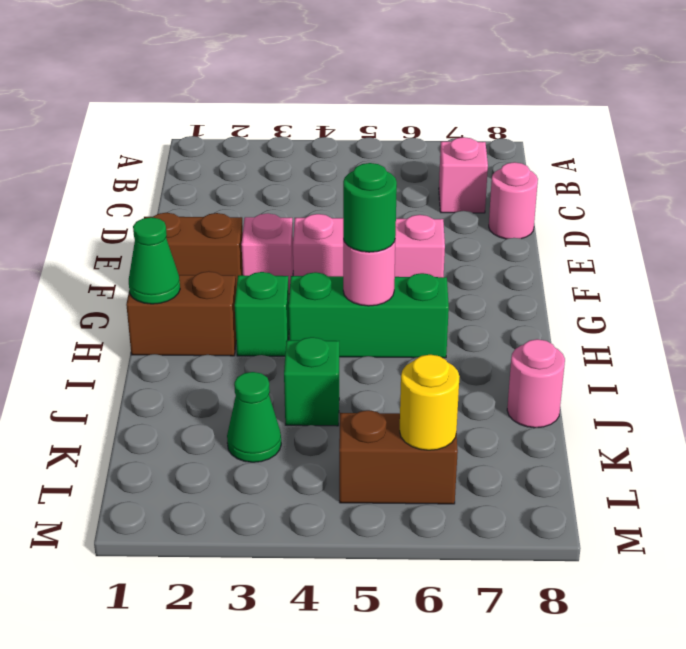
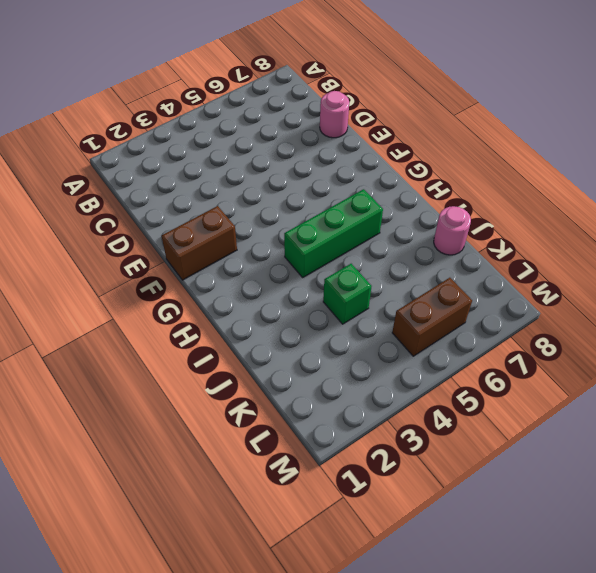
none -> pink 1x1 brick [439,137,488,213]
none -> pink 1x1 brick [242,213,293,294]
none -> pink 1x3 brick [293,214,445,277]

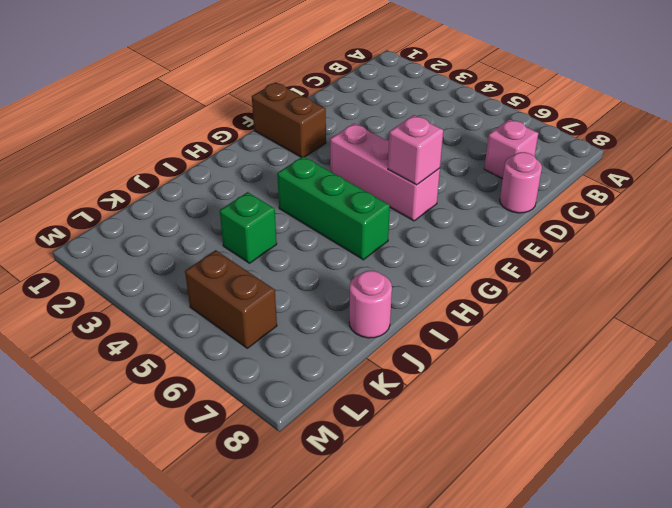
pink 1x1 brick [388,115,443,185] -> pink 1x1 brick moved to [242,213,293,294]
none -> brown 1x2 brick [126,271,236,356]
none -> green 1x1 brick [235,272,289,356]
none -> green 1x1 cone [227,372,281,462]

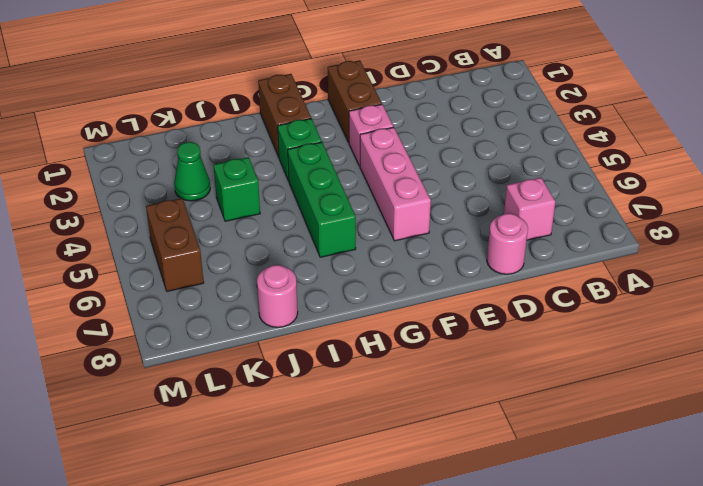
none -> green 1x1 cone [129,217,180,304]
none -> pink 1x1 round brick [343,239,395,306]
none -> yellow 1x1 round brick [400,355,460,450]

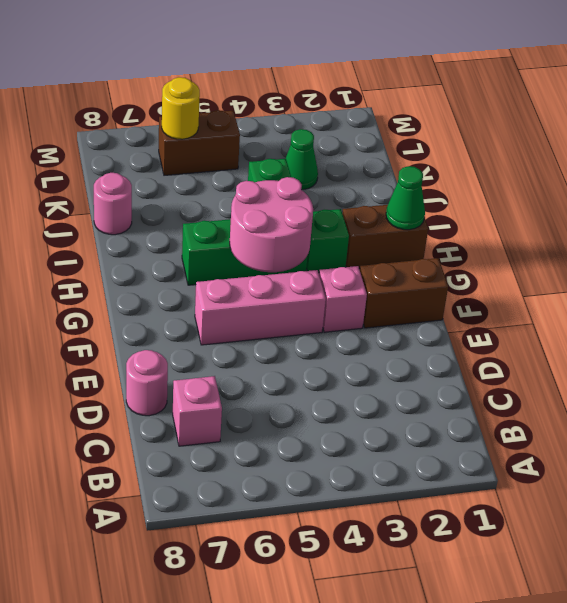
pink 2x2 round brick [230,177,313,272] -> pink 1x1 round brick [343,239,395,306]
none -> green 1x1 round brick [343,163,397,252]

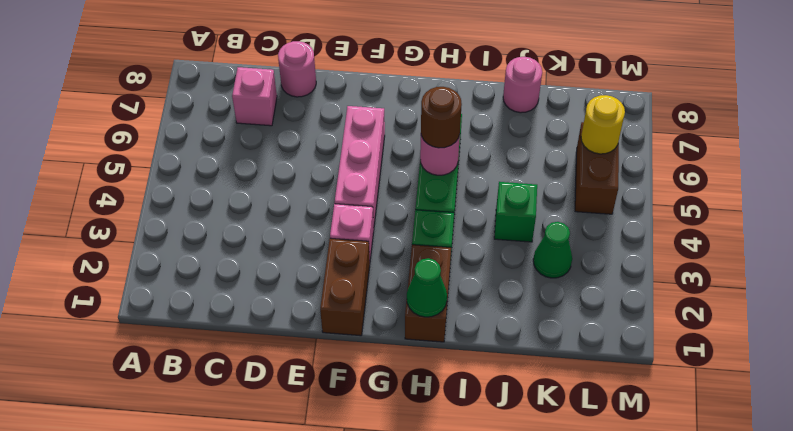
brown 1x1 round brick [421,87,462,148] -> green 1x1 round brick [343,163,397,252]

